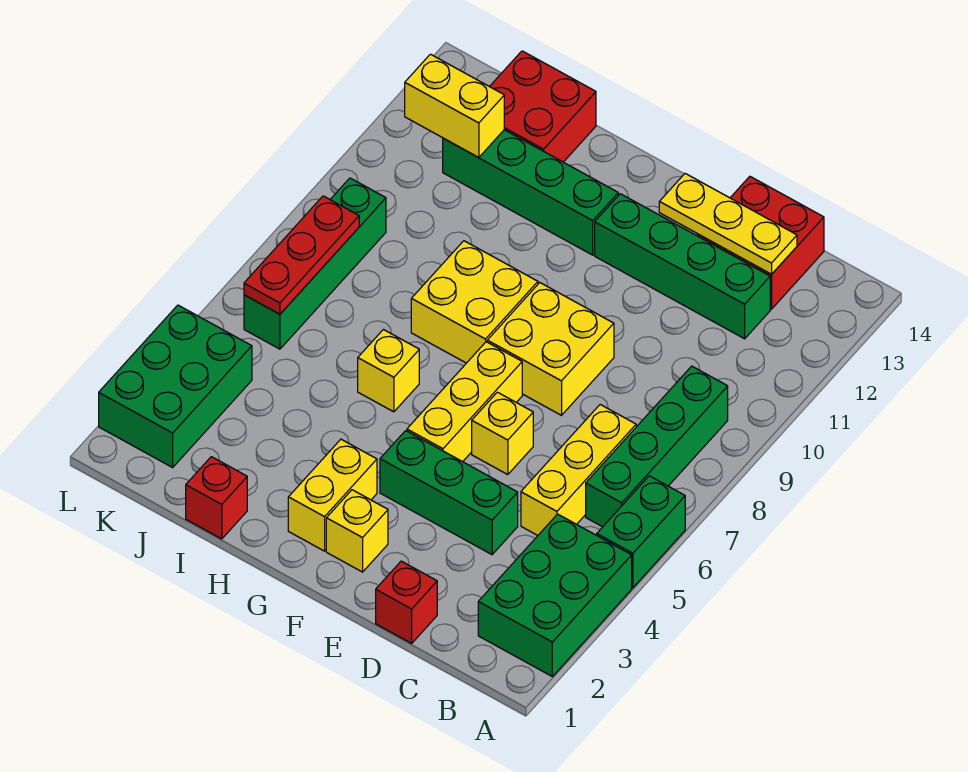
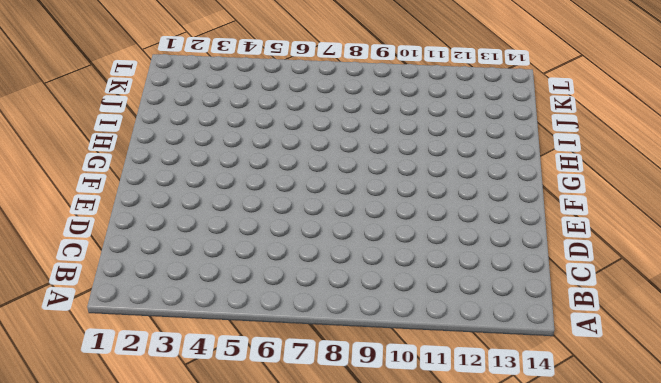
none -> green 2x3 brick [478,514,632,676]
none -> green 1x2 brick [597,476,685,588]
none -> green 1x4 brick [586,366,728,527]

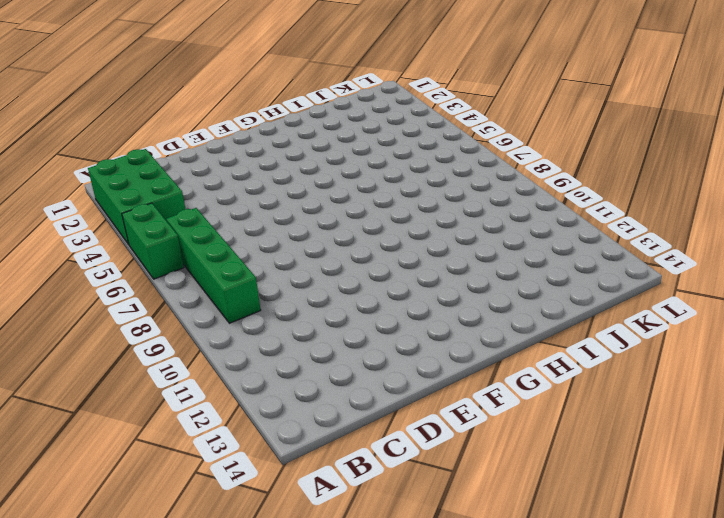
none -> yellow 1x3 brick [521,405,636,535]
none -> green 1x4 brick [595,194,770,339]
none -> red 2x2 brick [697,177,824,309]

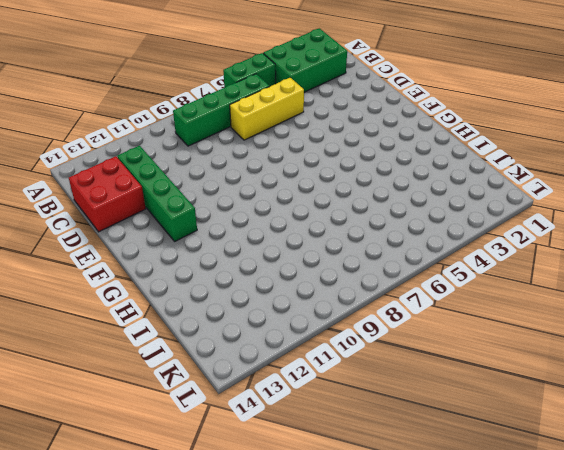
none -> red 1x1 brick [376,561,437,643]
none -> green 1x3 brick [380,431,518,555]
none -> yellow 1x1 brick [472,392,533,475]

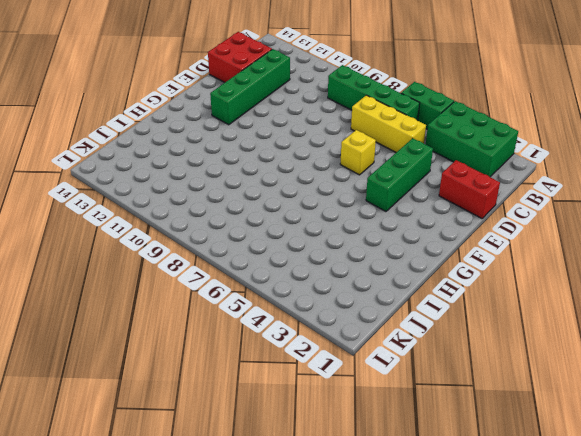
red 1x2 brick [439,160,500,218] -> red 1x1 brick [376,561,437,643]
none -> yellow 2x2 brick [487,283,614,415]
none -> yellow 1x1 brick [326,490,388,572]
none -> yellow 1x3 brick [407,342,522,462]

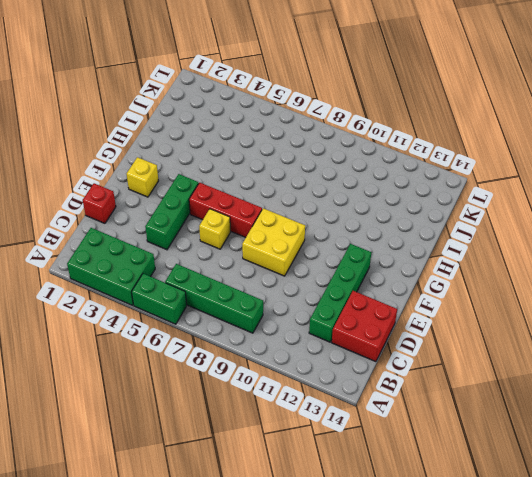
red 1x3 brick [189,183,262,237] -> yellow 1x3 brick [407,342,522,462]
none -> yellow 1x3 brick [521,405,636,535]
none -> yellow 1x2 brick [288,439,377,551]
none -> yellow 2x2 brick [411,241,538,363]

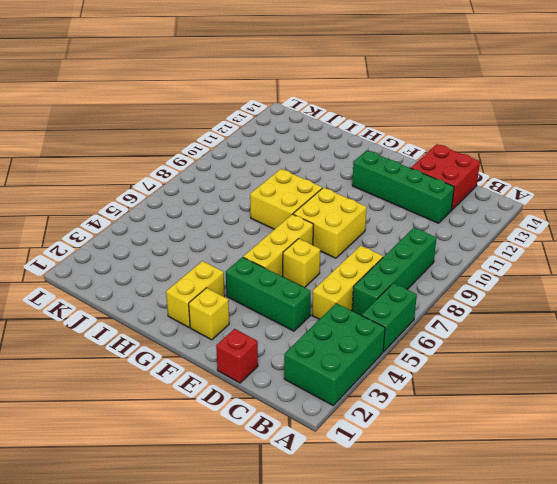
none -> green 1x4 brick [443,130,618,255]
none -> yellow 1x1 brick [358,330,419,412]
none -> red 1x1 brick [186,457,247,539]

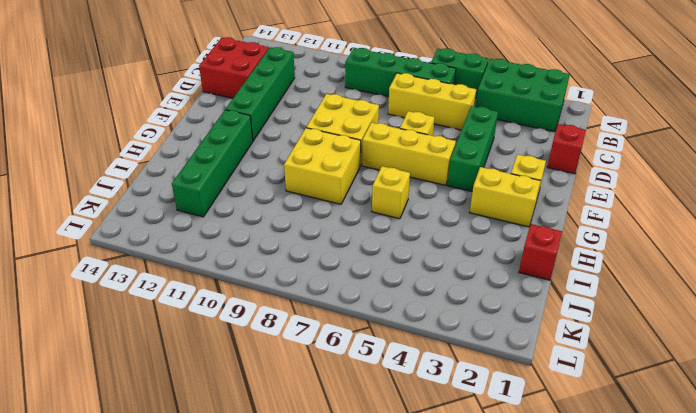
none -> red 2x2 brick [490,51,596,162]
none -> green 2x3 brick [99,305,252,467]
none -> green 1x4 brick [244,178,386,349]

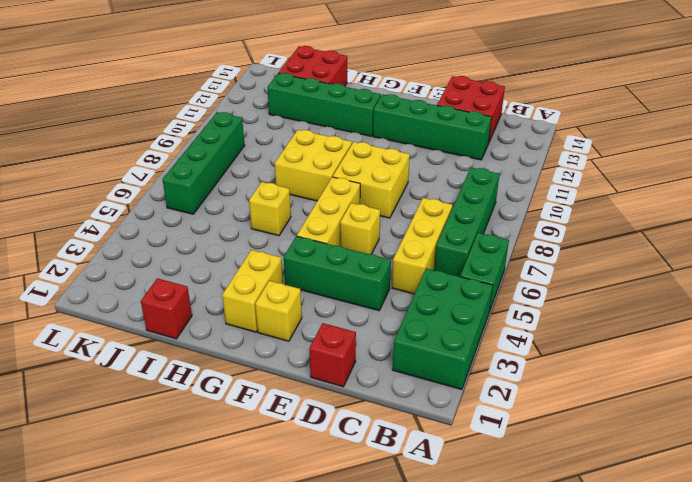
none -> green 2x3 brick [99,305,252,467]
none -> yellow 1x3 plate [659,174,797,274]
none -> yellow 1x2 brick [405,54,504,158]

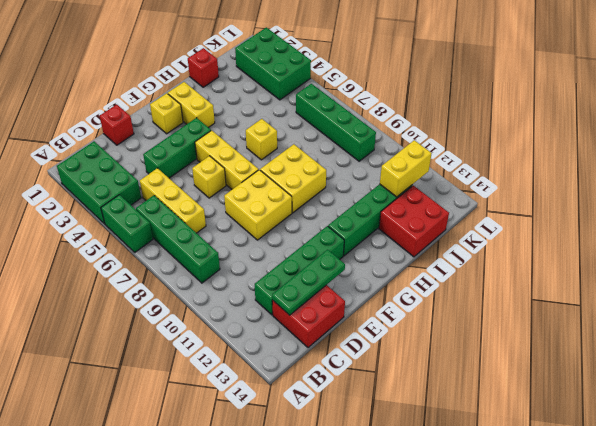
green 1x3 plate [272,250,345,315] -> yellow 1x3 plate [659,174,797,274]
none -> red 1x3 plate [244,196,359,314]

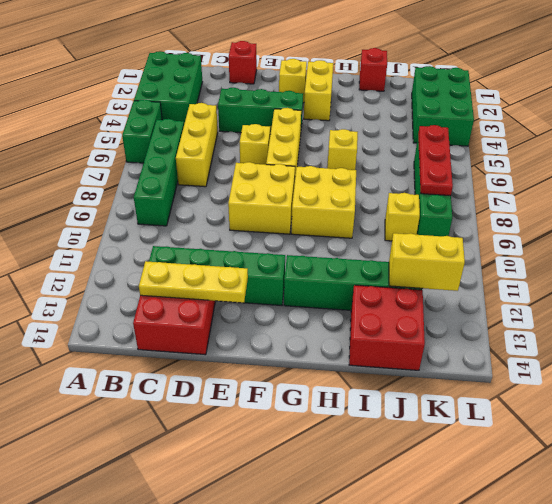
yellow 1x1 brick [385,193,420,241] -> none

